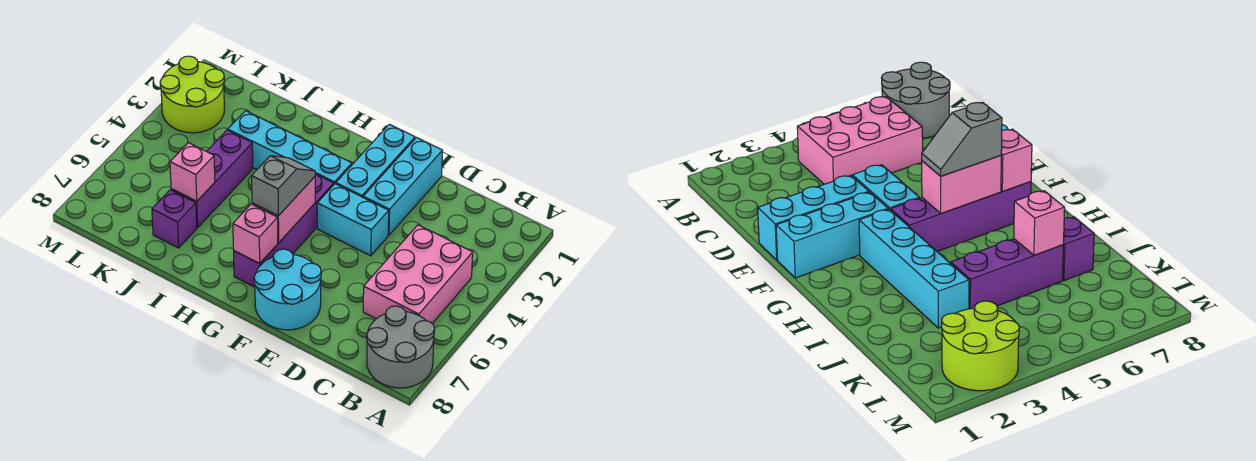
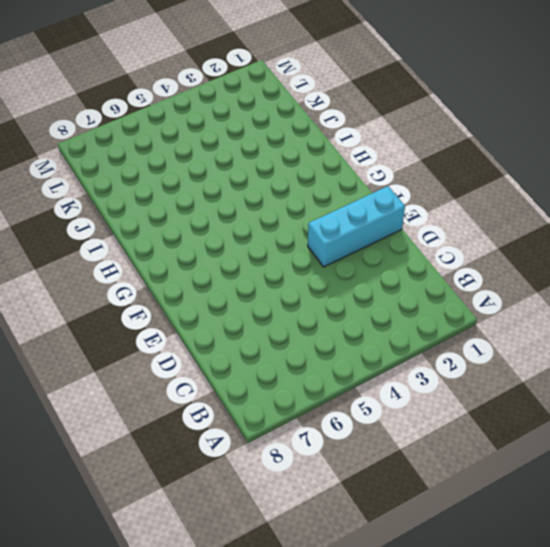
none -> grey 2x2 round brick [367,306,435,388]
none -> pink 2x3 brick [363,225,473,323]
none -> cyan 1x2 brick [317,184,389,256]

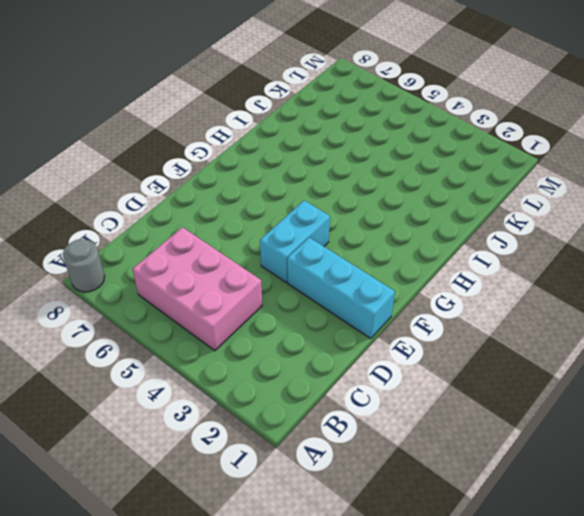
grey 1x1 round brick [63,239,105,292] -> grey 2x2 round brick [367,306,435,388]
none -> cyan 2x2 round brick [254,249,321,330]
none -> cyan 1x3 brick [336,124,415,197]
none -> cyan 1x4 brick [228,111,352,184]

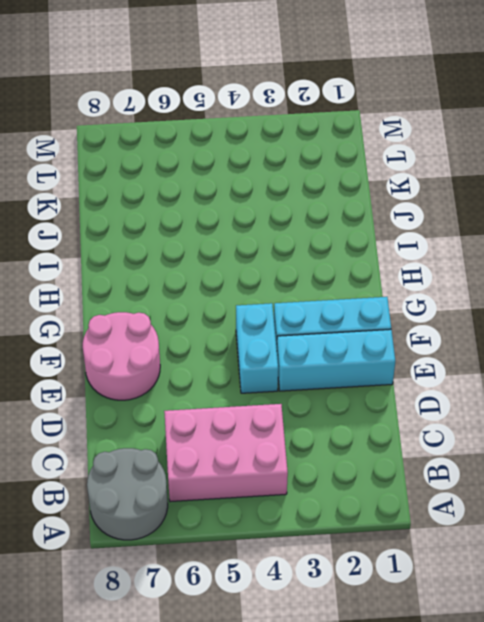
pink 2x2 round brick [83,312,160,400] -> cyan 2x2 round brick [254,249,321,330]
none -> cyan 1x4 brick [228,111,352,184]
none -> purple 1x4 brick [234,174,334,287]
none -> purple 1x3 brick [171,130,253,228]

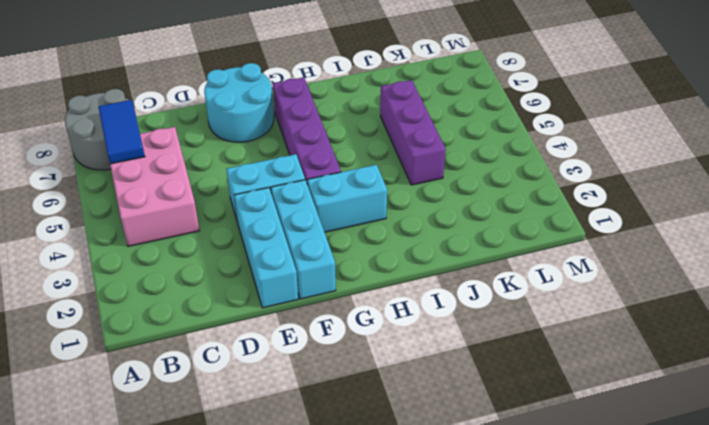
blue 1x2 tile [98,100,145,164] -> none
cyan 1x2 brick [307,165,387,232] -> cyan 1x4 brick [228,111,352,184]
none -> purple 1x1 brick [152,190,197,248]
none -> lime 2x2 round brick [160,56,224,133]
none -> pink 1x2 brick [252,177,315,243]

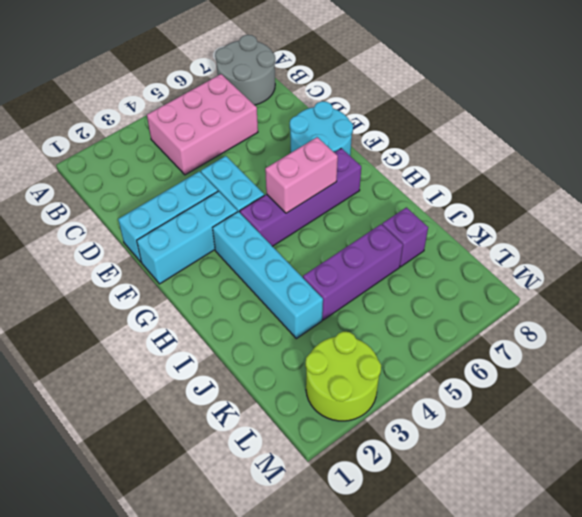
none -> pink 1x1 brick [233,204,278,263]
none -> pink 1x1 brick [170,143,215,201]
none -> grey 1x2 slope [252,156,315,216]

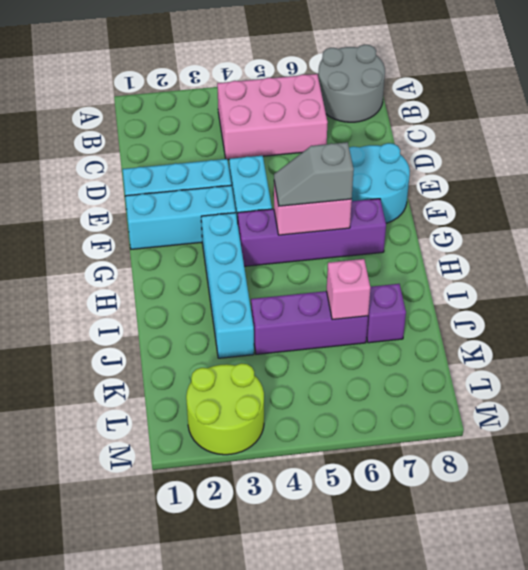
none -> pink 1x1 brick [233,204,278,263]

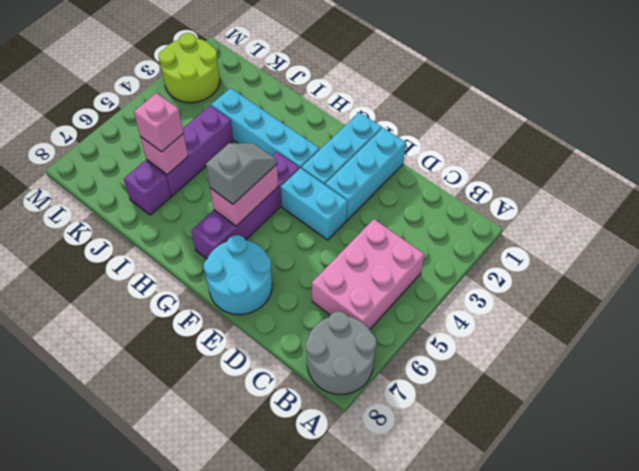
pink 1x1 brick [134,93,183,152] -> pink 1x1 brick moved to [233,204,278,263]

